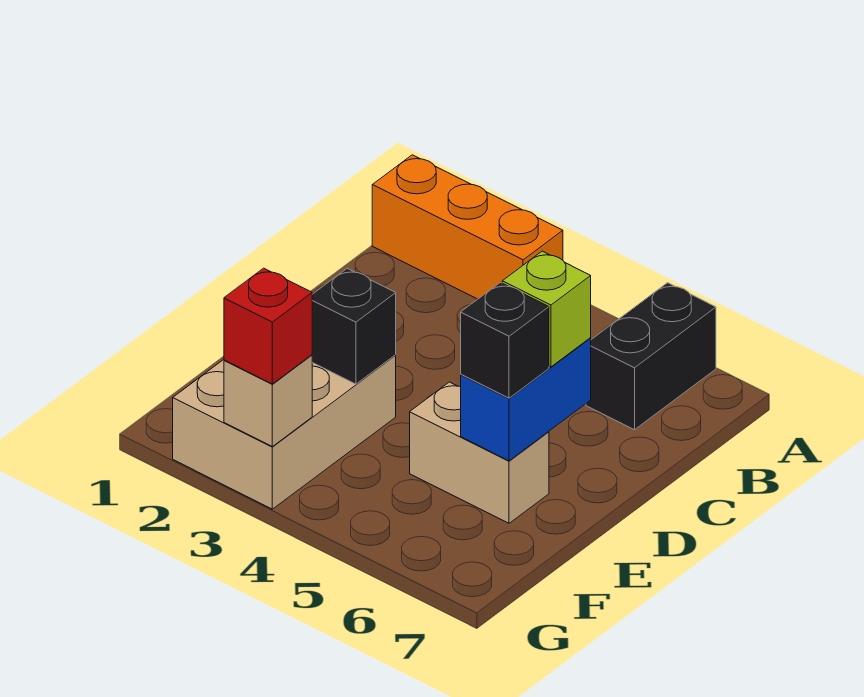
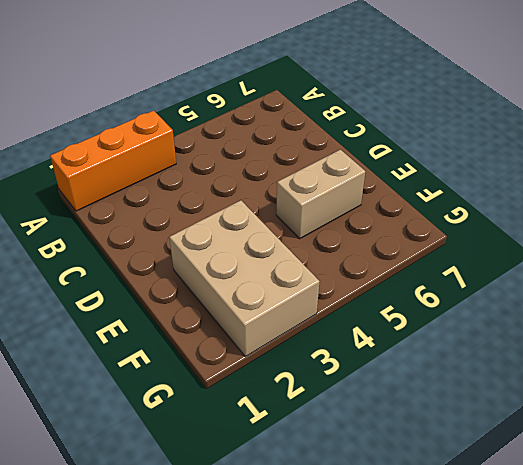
none -> black 1x2 brick [586,283,716,430]
none -> blue 1x2 brick [461,338,591,461]

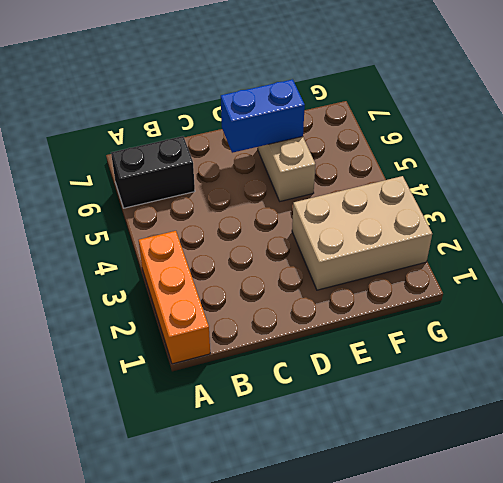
none -> black 1x1 brick [312,268,396,384]
none -> tan 1x1 brick [224,355,312,446]

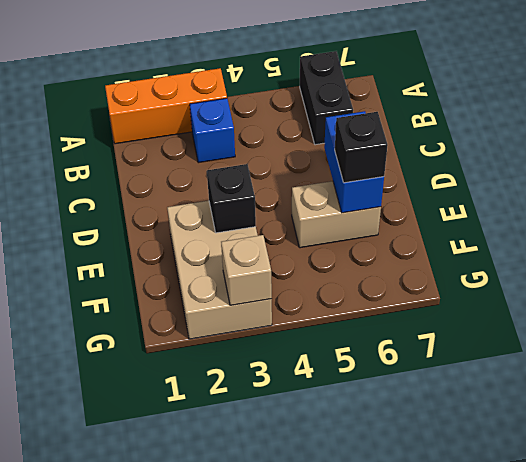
blue 1x1 brick [190,98,235,163] -> none
none -> lime 1x1 brick [502,251,591,367]
none -> red 1x1 brick [224,268,312,384]

